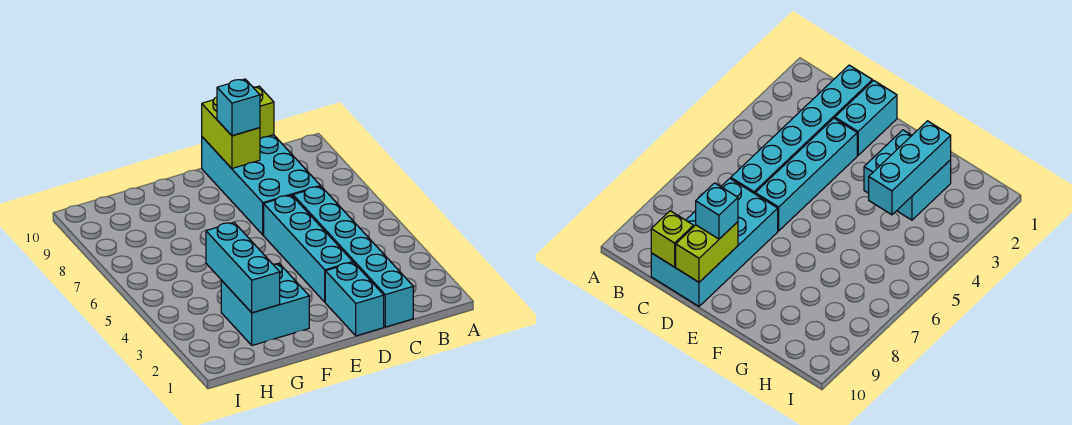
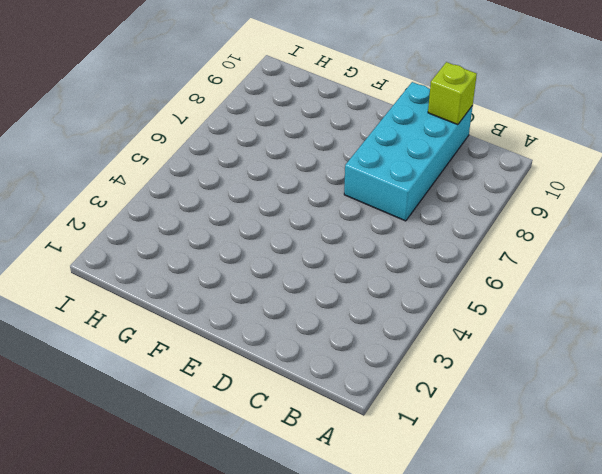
none -> cyan 1x6 brick [293,186,413,327]
none -> cyan 1x2 brick [325,262,384,336]

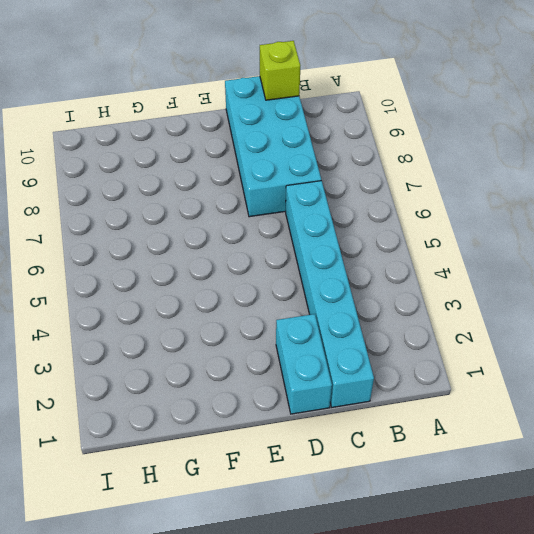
none -> cyan 1x4 brick [264,195,353,302]
none -> cyan 2x2 brick [221,263,309,345]

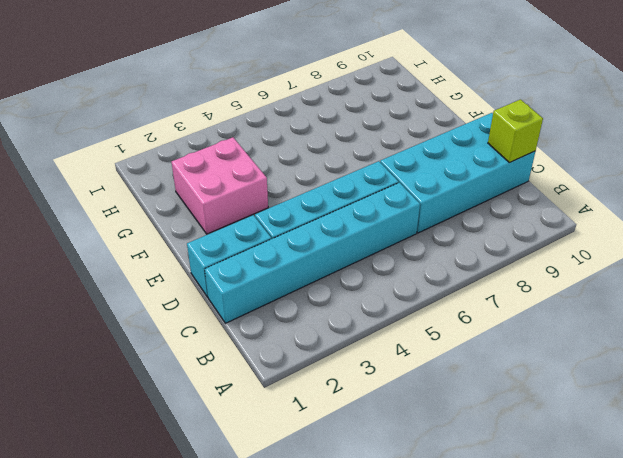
pink 2x2 brick [171,137,268,234] -> cyan 2x2 brick [221,263,309,345]
none -> lime 1x2 brick [202,97,260,168]
none -> cyan 1x3 brick [206,222,280,313]

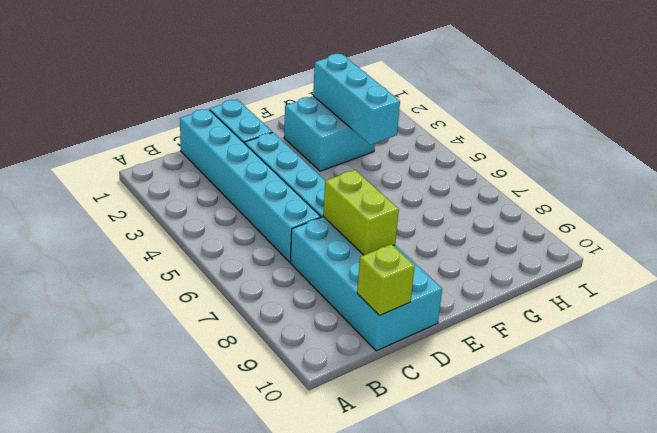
lime 1x2 brick [323,170,399,255] -> lime 1x2 brick moved to [202,97,260,168]
none -> cyan 1x1 brick [217,79,260,136]

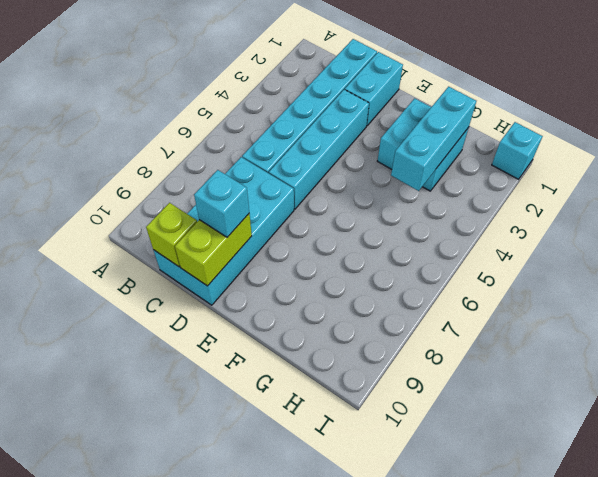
cyan 1x1 brick [492,122,543,179] -> none

